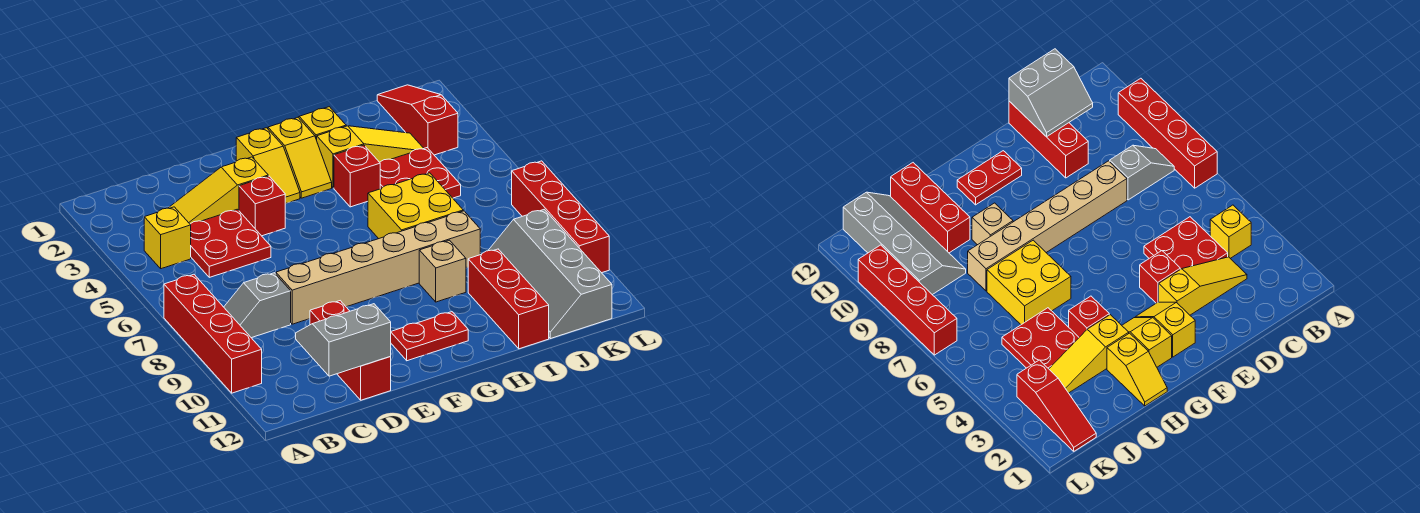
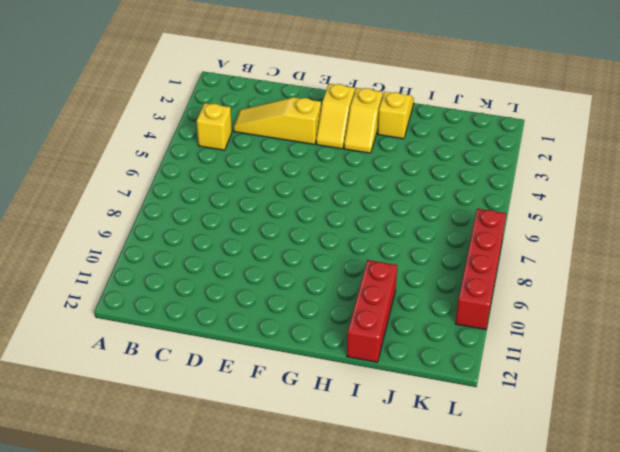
none -> red 1x4 brick [164,274,262,393]
none -> grey 1x2 slope [224,273,291,338]
none -> red 2x2 plate [190,209,271,277]

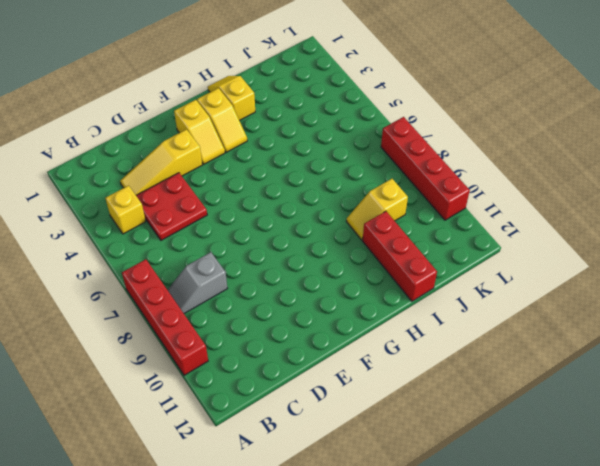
yellow 1x2 slope [346,179,408,240] -> grey 2x4 slope [488,209,612,339]
none -> tan 1x6 brick [276,211,480,324]
none -> red 1x3 brick [310,301,391,400]
none -> red 1x1 brick [239,176,285,236]

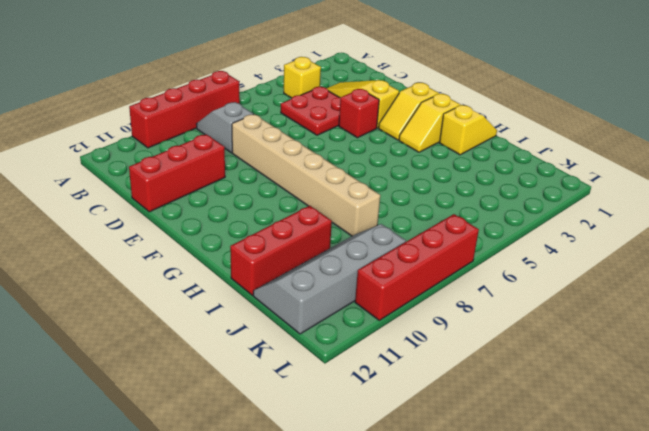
none -> red 1x2 plate [391,312,468,361]
none -> yellow 1x3 slope [317,126,424,188]
none -> red 1x1 brick [334,145,380,207]

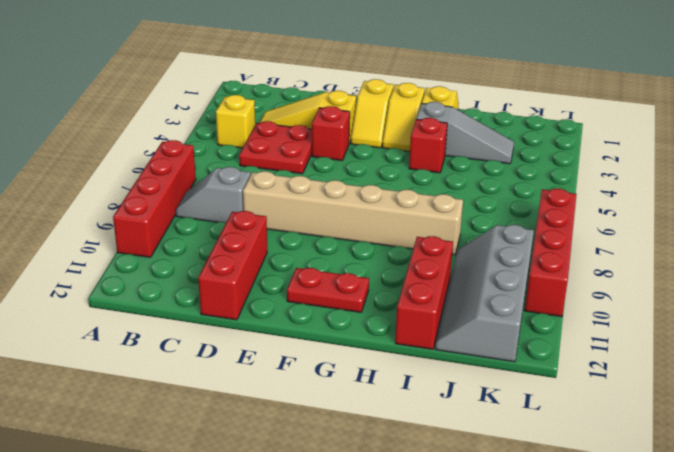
grey 1x3 slope [416,102,514,164] -> yellow 1x3 slope [317,126,424,188]
none -> yellow 2x2 brick [368,173,463,239]
none -> tan 1x1 brick [419,240,466,302]
none -> red 2x2 plate [380,148,461,198]

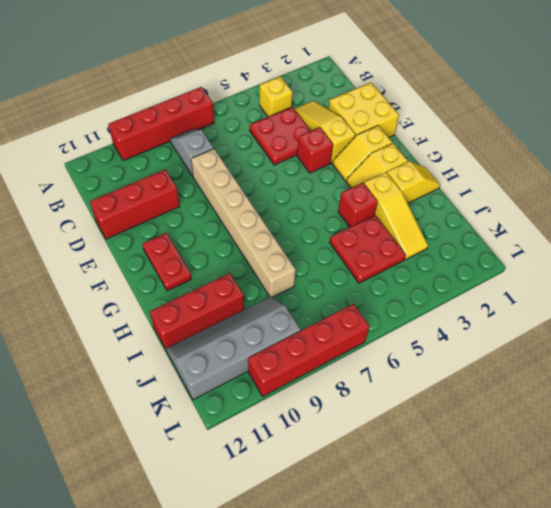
yellow 2x2 brick [328,82,399,137] -> yellow 2x2 brick moved to [368,173,463,239]
none -> tan 1x1 brick [419,240,466,302]
none -> red 1x3 slope [377,85,458,155]
none -> grey 2x2 slope [296,304,391,376]

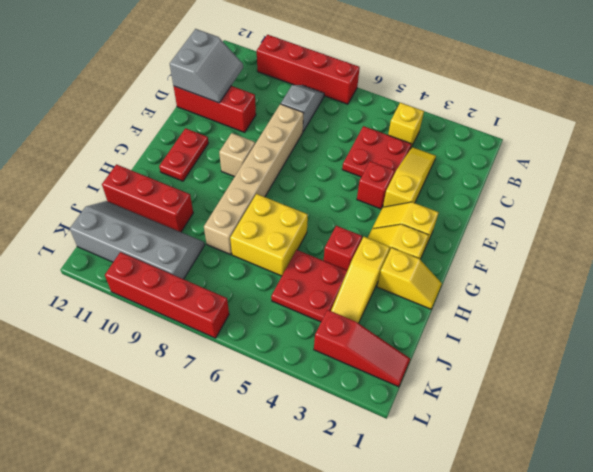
tan 1x1 brick [219,133,255,177] -> tan 1x1 brick moved to [419,240,466,302]

